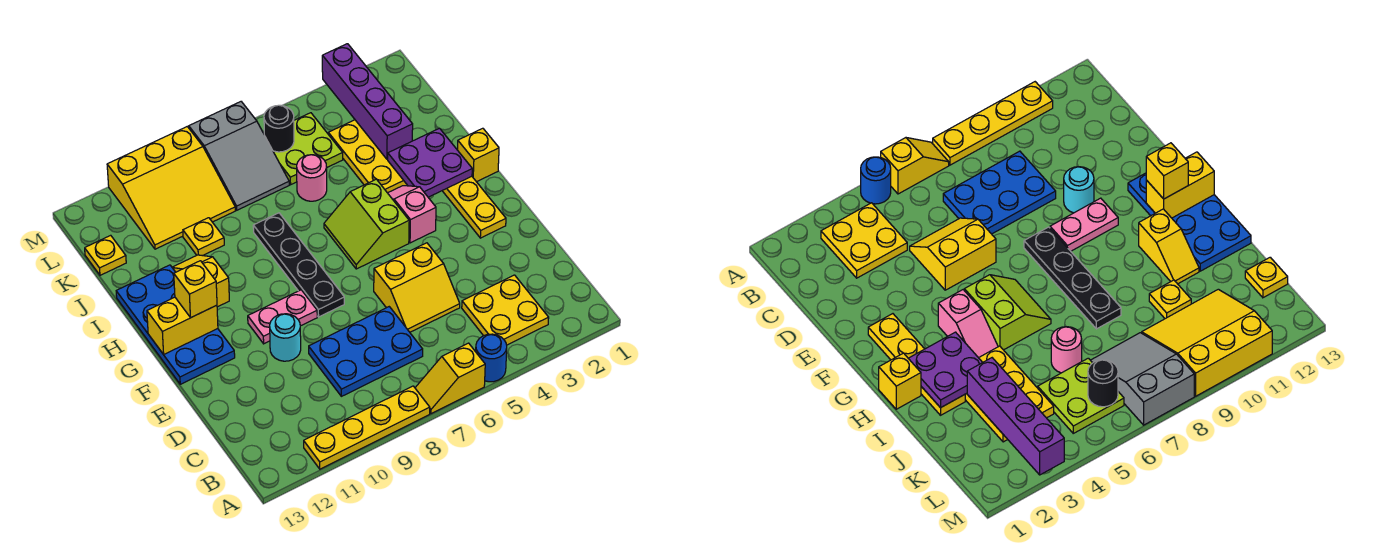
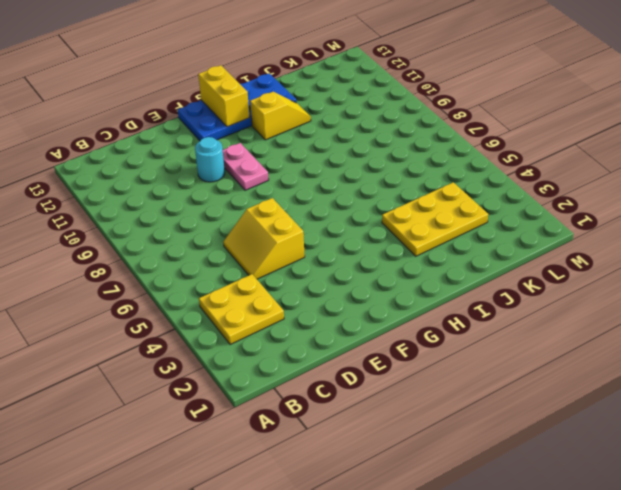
none -> blue 1x1 round brick [476,334,507,382]
none -> yellow 1x2 slope [415,343,485,414]
none -> yellow 1x4 plate [304,386,430,469]

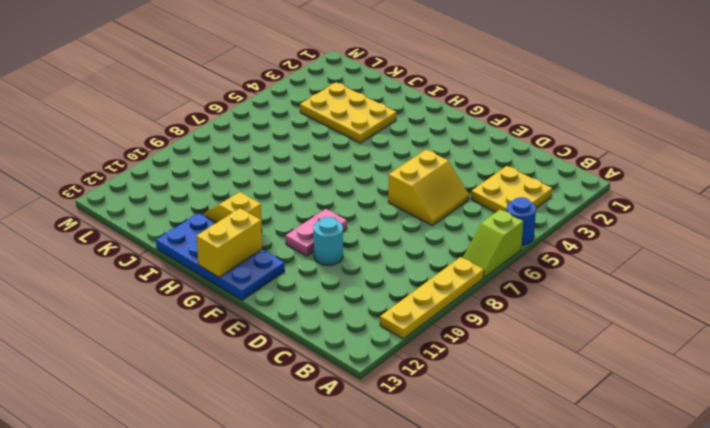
lime 1x2 slope [463,209,523,277] -> yellow 1x2 slope [415,343,485,414]
none -> blue 2x3 plate [309,307,423,396]
none -> yellow 1x4 plate [442,176,506,238]
none -> black 1x4 plate [253,213,344,317]

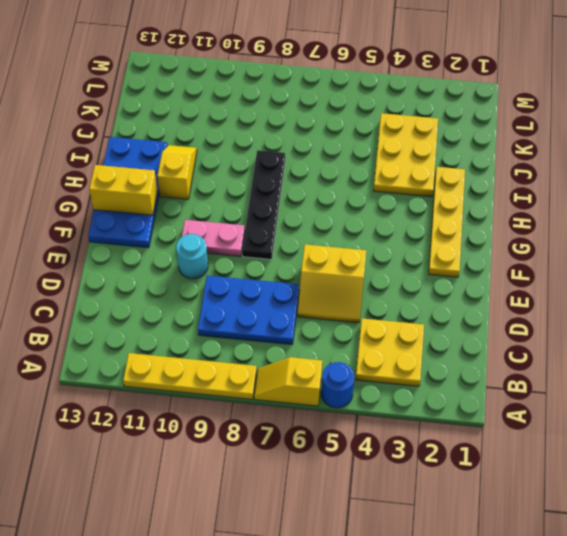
none -> pink 1x2 slope [388,186,436,243]
none -> lime 2x2 slope [324,179,409,269]
none -> yellow 1x1 brick [458,128,499,182]

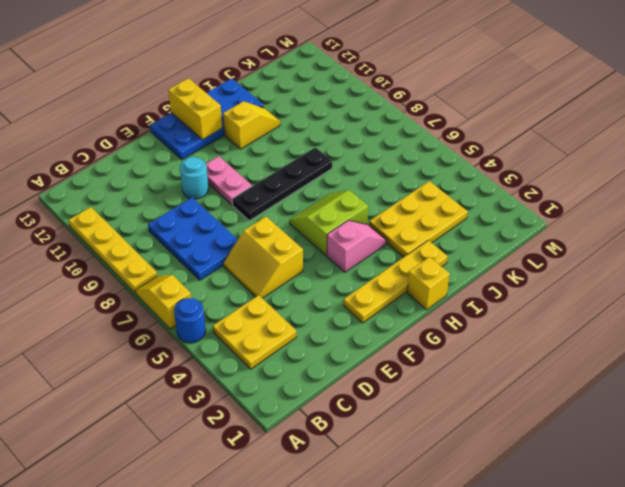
none -> pink 1x1 round brick [297,155,327,201]
none -> yellow 1x1 plate [183,218,224,256]
none -> lime 2x2 plate [273,113,343,185]

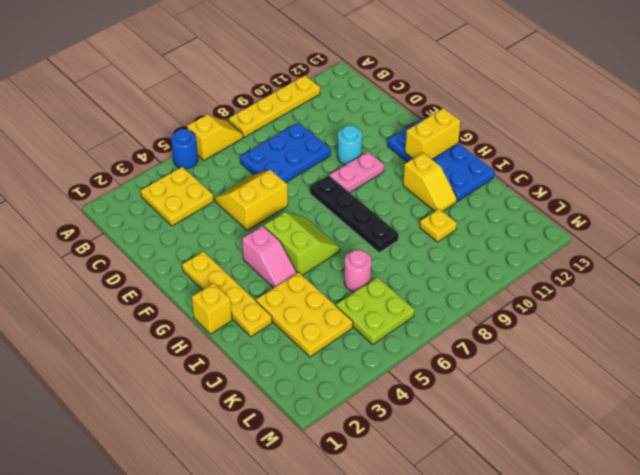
none -> grey 2x3 slope [189,102,289,210]
none -> yellow 3x3 slope [107,127,235,249]
none -> yellow 1x1 plate [85,235,126,275]

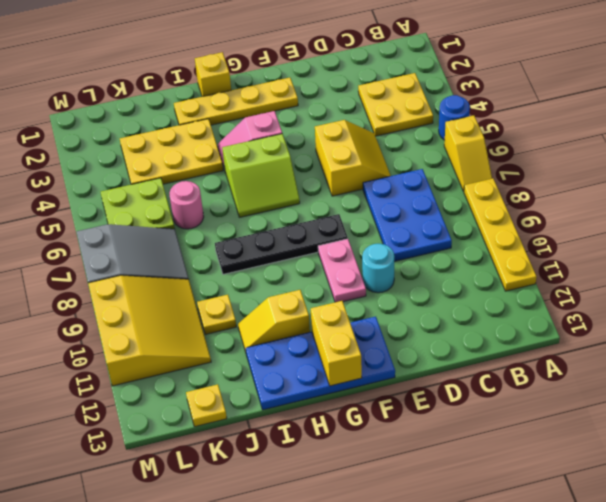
none -> purple 2x2 plate [388,128,472,197]
none -> purple 1x4 brick [322,44,413,159]
none -> black 1x1 round brick [264,105,294,152]

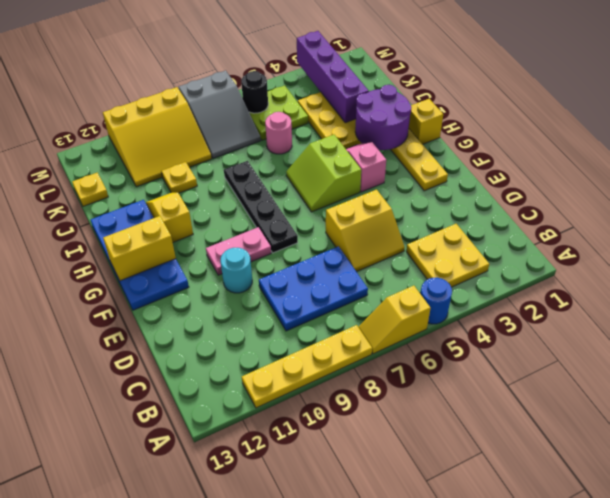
purple 2x2 round brick [355,85,411,150] -> purple 2x2 plate [388,128,472,197]
none -> yellow 1x1 brick [174,261,217,318]

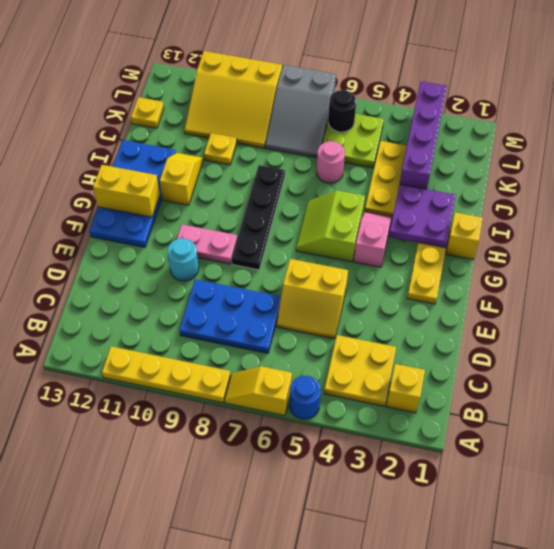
yellow 1x1 brick [386,364,425,413] -> yellow 1x1 brick moved to [174,261,217,318]

